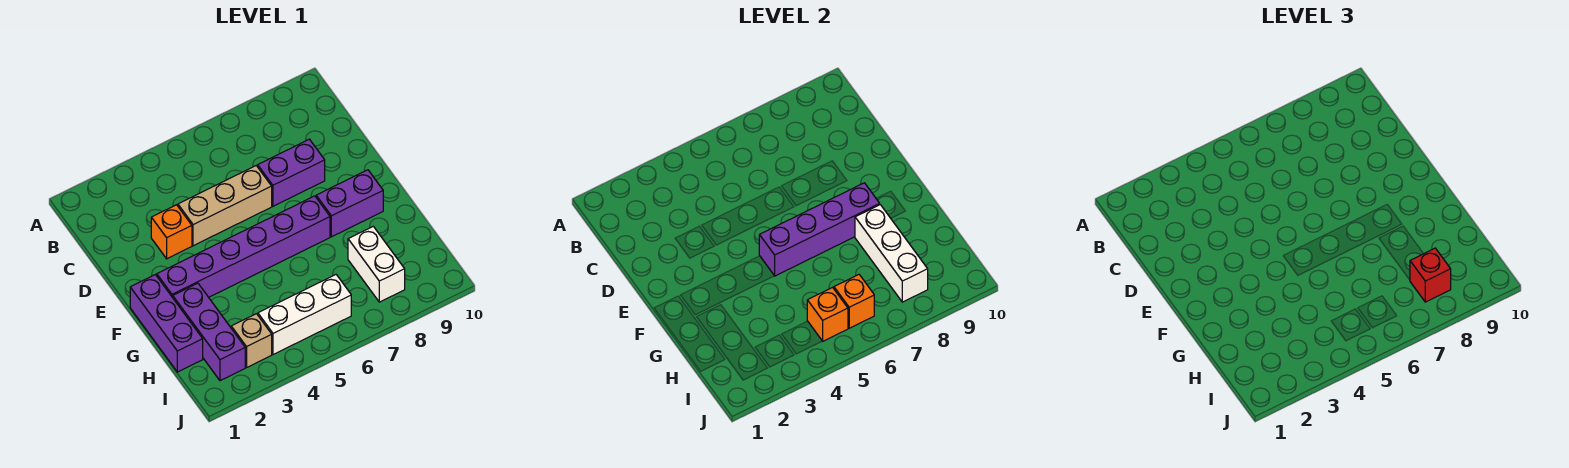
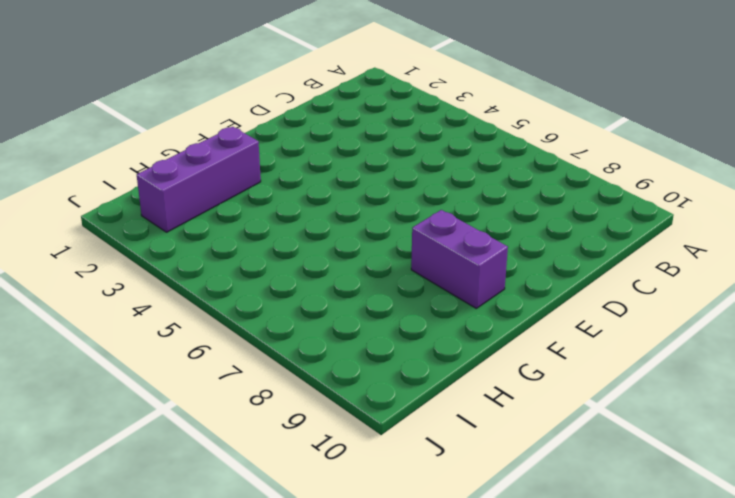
none -> orange 1x1 brick [151,205,192,259]
none -> tan 1x3 brick [178,166,272,246]
none -> purple 1x2 brick [258,139,325,206]

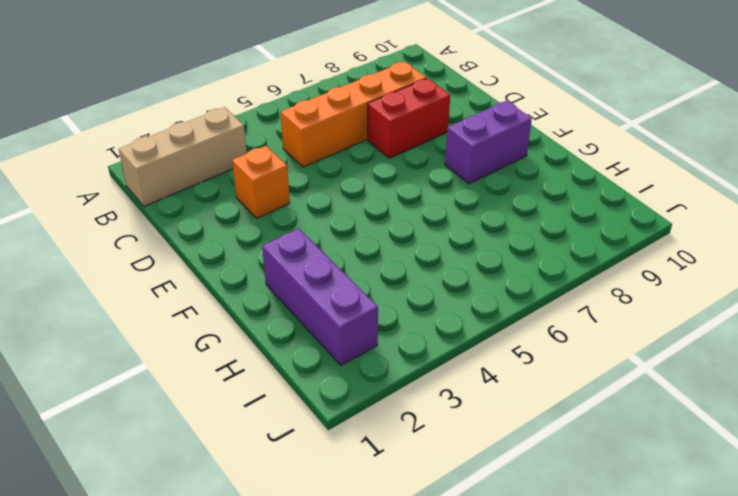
tan 1x3 brick [119,107,247,206] -> tan 1x3 brick moved to [178,166,272,246]
orange 1x4 brick [281,62,426,167] -> none
red 1x2 brick [368,78,450,158] -> purple 1x2 brick [258,139,325,206]
none -> purple 1x3 brick [130,275,203,372]
none -> purple 1x6 brick [157,196,330,297]
none -> white 1x2 brick [348,226,405,302]

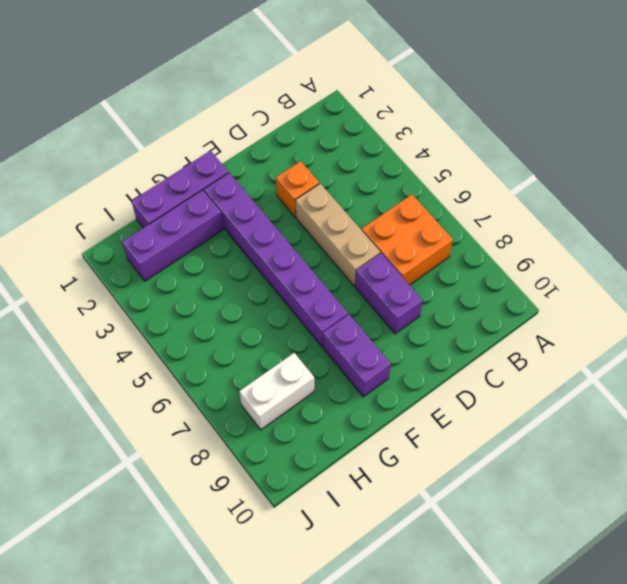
orange 2x2 brick [362,195,453,285] -> none
none -> tan 1x1 brick [231,314,272,367]
none -> white 1x3 brick [258,275,351,355]
none -> purple 1x4 brick [759,183,880,276]

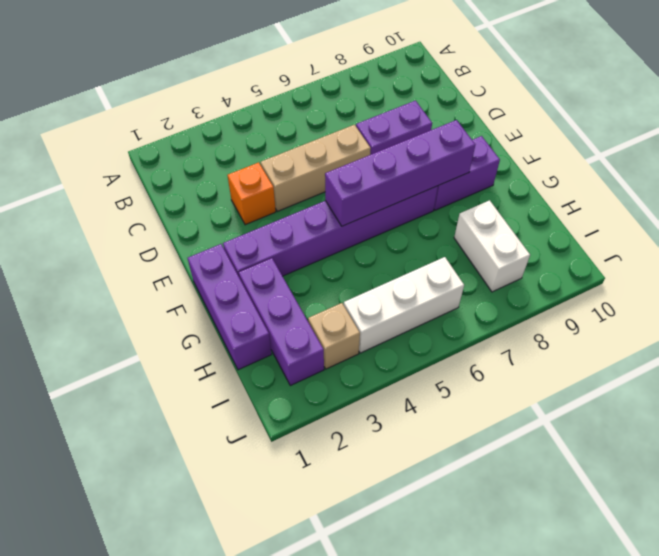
none -> white 1x3 brick [855,205,928,302]
none -> orange 1x1 brick [807,287,848,341]
none -> orange 1x1 brick [834,275,874,328]

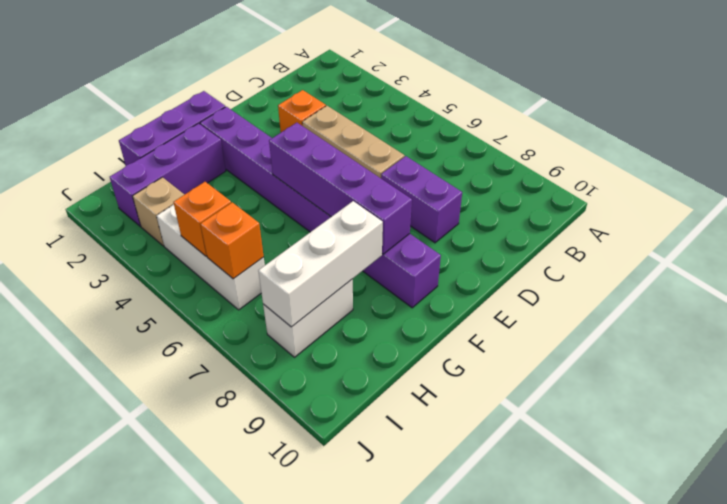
none -> red 1x1 brick [1410,248,1451,302]

